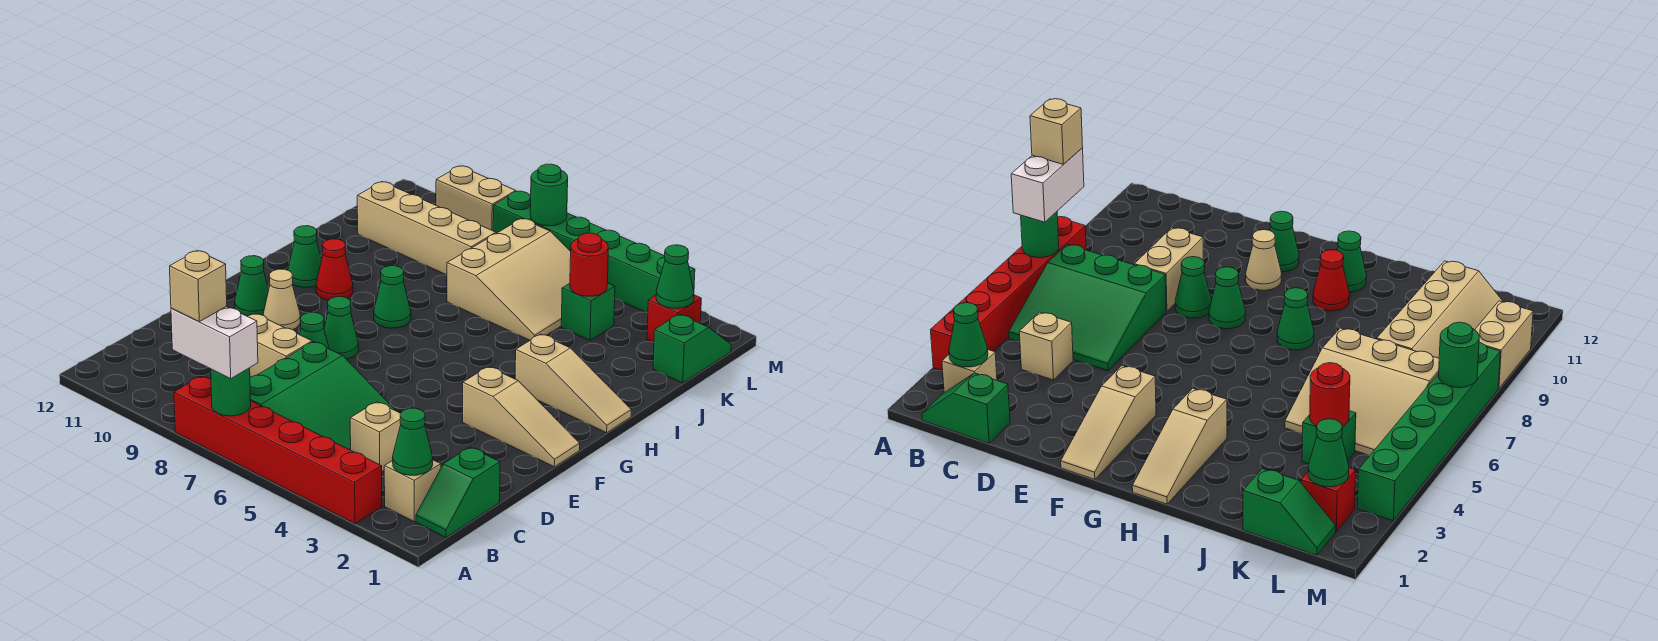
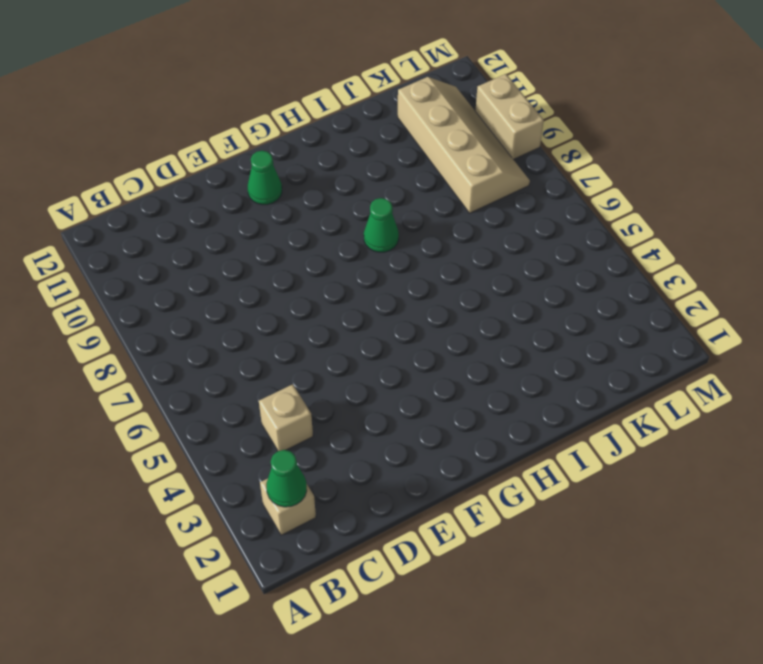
none -> red 1x6 brick [174,376,382,524]
none -> green 1x2 slope [416,447,500,537]
none -> green 3x3 slope [250,342,396,450]

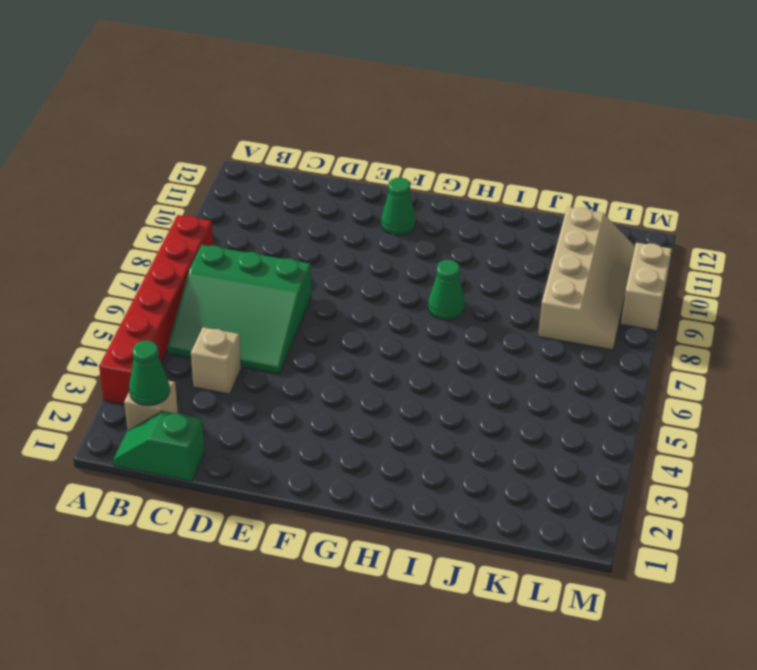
none -> tan 1x2 brick [247,314,312,377]
none -> green 1x1 cone [299,312,329,349]
none -> tan 1x3 slope [463,367,580,467]

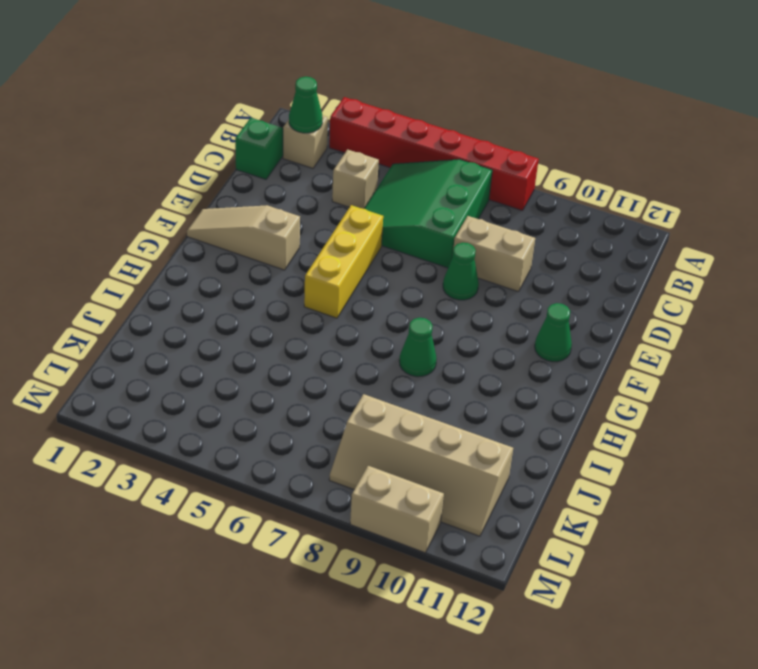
yellow 1x3 brick [304,205,383,318] -> none
none -> green 1x1 cone [324,297,358,359]
none -> tan 1x1 cone [263,269,300,330]
none -> tan 1x3 slope [515,334,631,433]

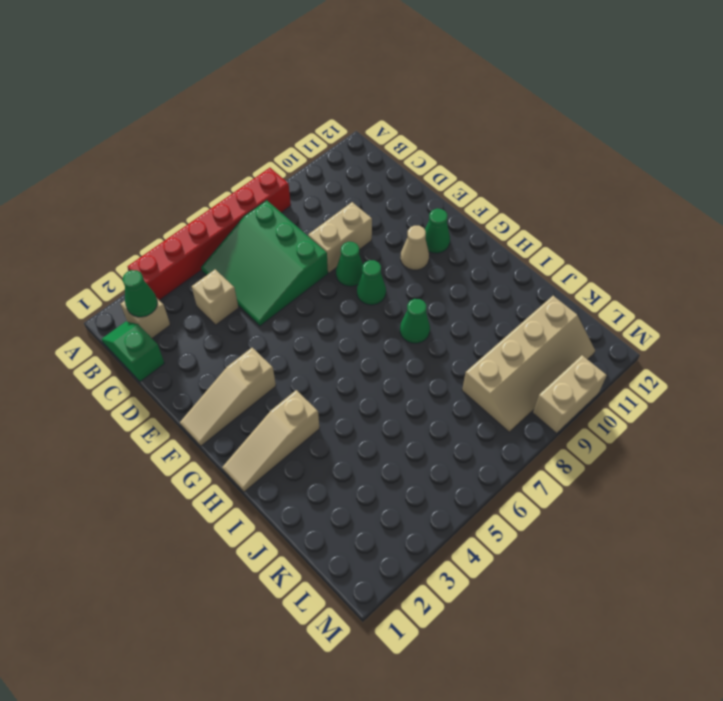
none -> red 1x1 cone [316,239,353,300]
none -> green 1x1 cone [288,226,322,287]
none -> tan 3x3 slope [447,219,571,340]

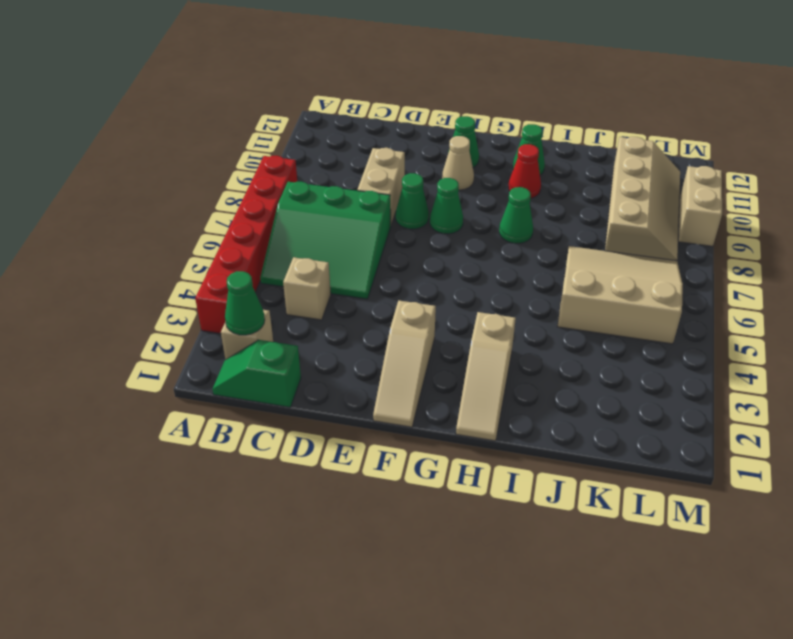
tan 3x3 slope [557,246,683,344] -> tan 3x3 slope turned to [447,219,571,340]
none -> green 1x2 slope [653,314,731,383]
none -> green 1x1 brick [561,283,615,341]
none -> red 1x1 brick [647,295,701,342]

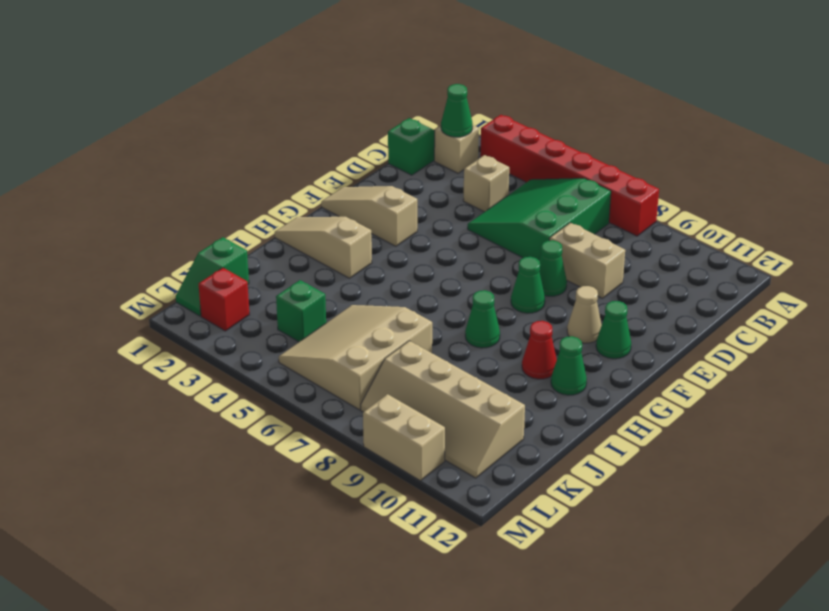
none -> green 1x6 brick [493,191,695,313]
none -> green 1x1 round brick [211,368,251,416]
none -> red 1x1 round brick [570,233,608,296]

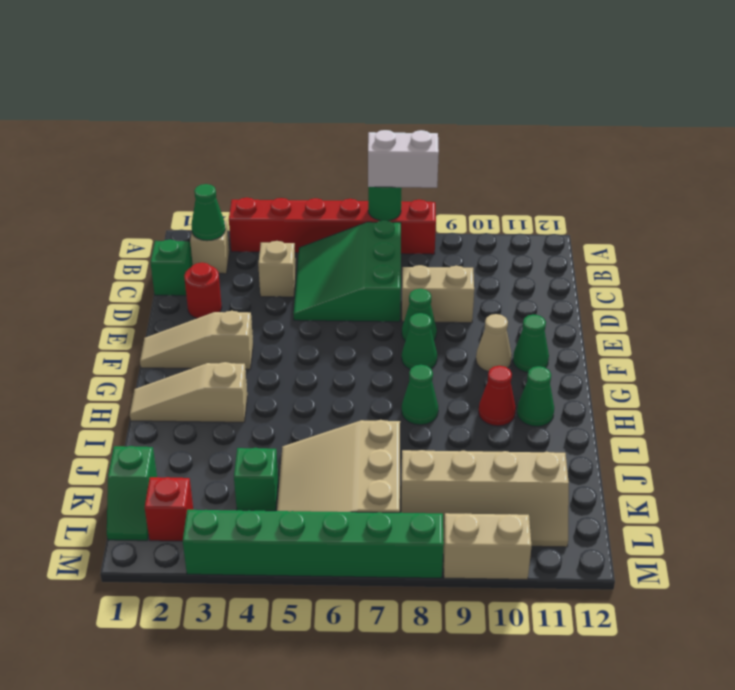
red 1x1 round brick [184,263,222,318] -> red 1x1 round brick moved to [570,233,608,296]
none -> green 1x1 cone [656,245,694,308]
none -> green 1x1 round brick [530,164,568,226]
none -> tan 1x1 brick [170,251,227,322]

